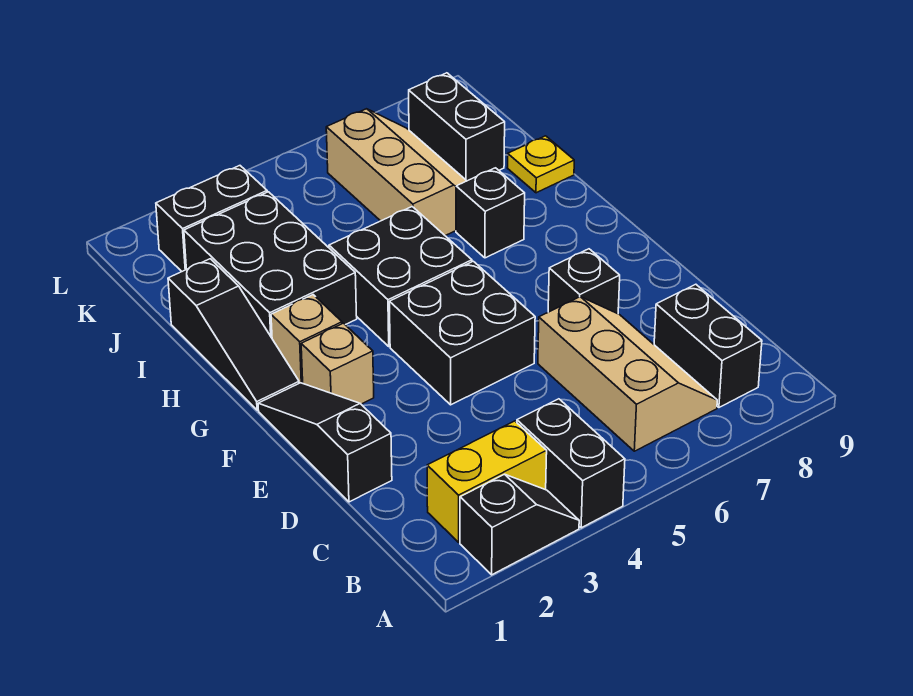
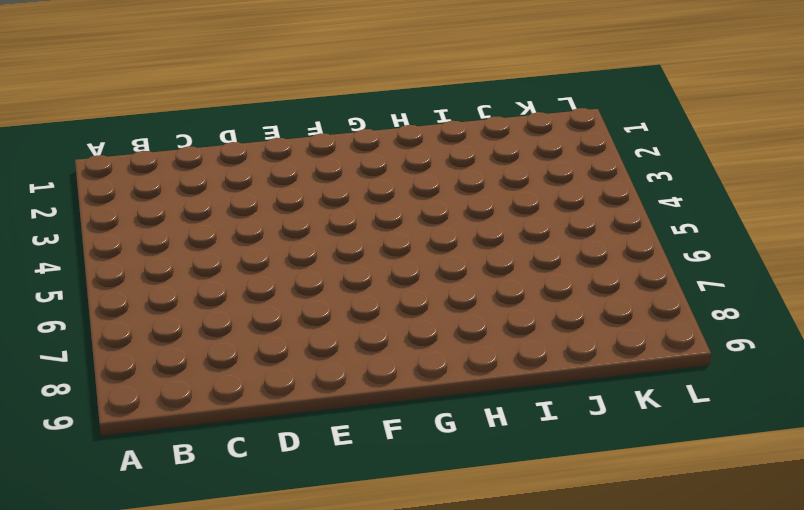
none -> black 1x2 slope [460,474,579,575]
none -> black 1x2 brick [517,399,625,528]
none -> yellow 1x2 brick [427,421,547,542]

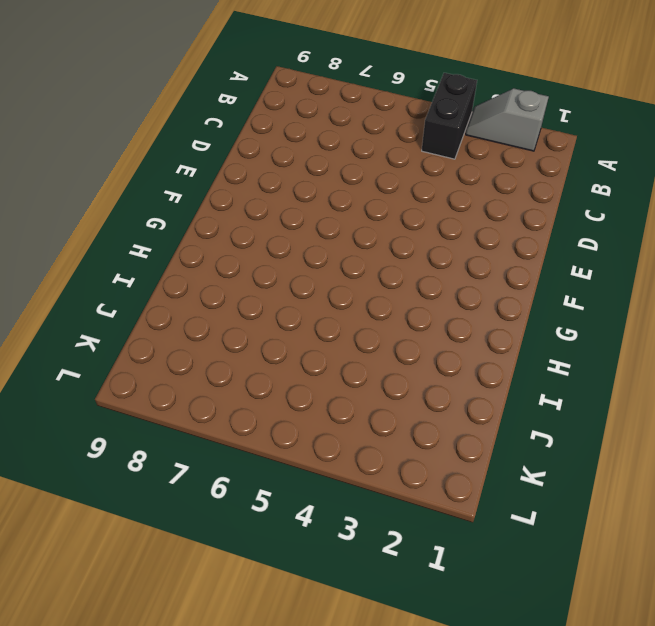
grey 1x2 slope [466,89,549,151] -> black 1x2 slope [460,474,579,575]
none -> yellow 1x2 brick [427,421,547,542]
none -> tan 2x3 slope [538,297,717,451]
none -> black 1x2 brick [654,284,762,407]

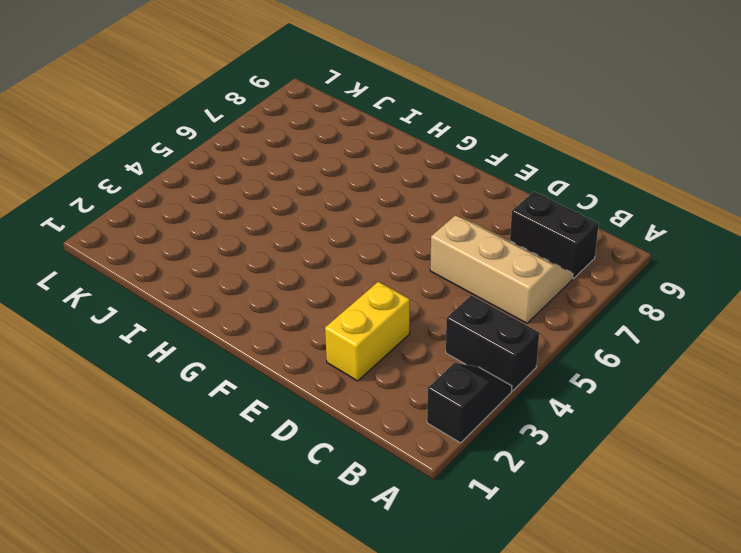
yellow 1x2 brick [325,282,410,381] -> yellow 1x2 brick moved to [427,421,547,542]
none -> black 1x3 slope [258,383,392,502]
none -> black 2x2 brick [389,261,535,405]
none -> black 1x1 brick [548,249,620,314]

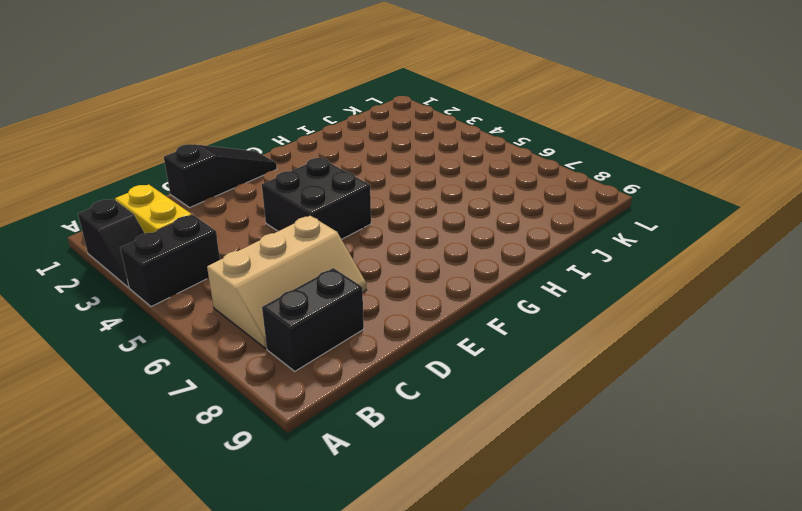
none -> black 1x1 brick [548,249,620,314]
none -> tan 1x1 brick [301,323,374,404]
none -> black 1x3 slope [168,259,299,410]

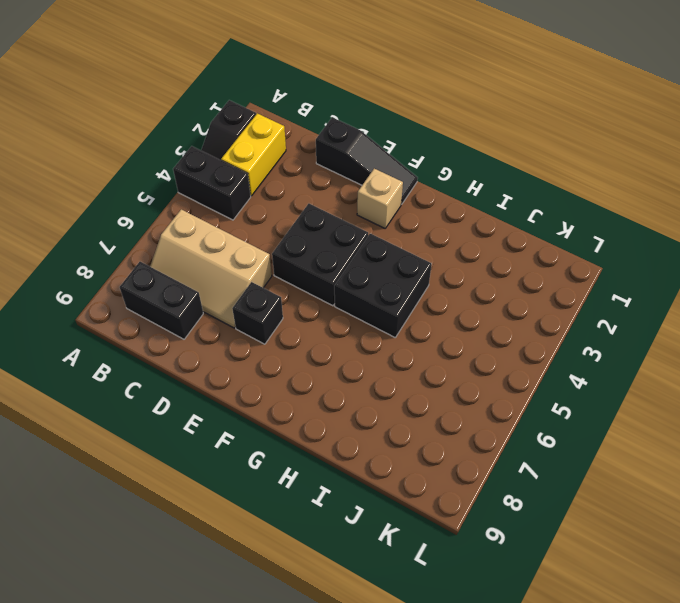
none -> black 1x3 slope [168,259,299,410]
none -> tan 1x1 brick [271,295,342,383]
none -> black 2x3 brick [184,192,357,338]

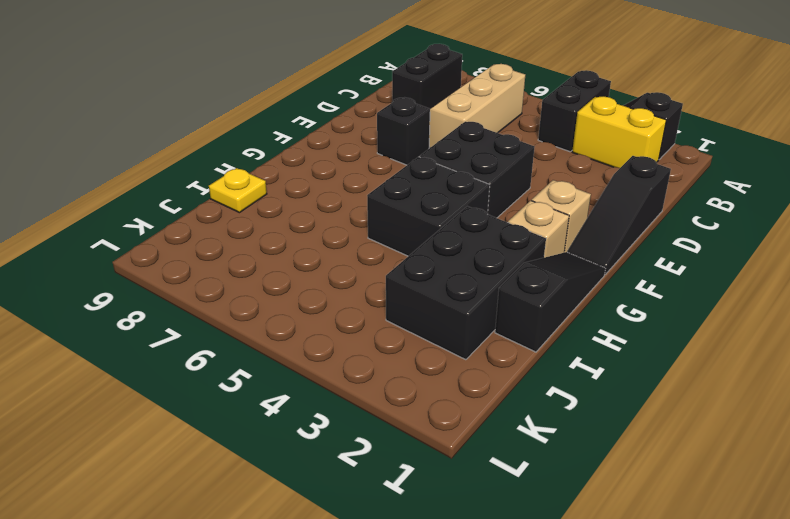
none -> black 1x1 brick [456,168,525,258]
none -> tan 2x3 slope [326,109,466,236]
none -> black 1x2 brick [409,73,505,181]

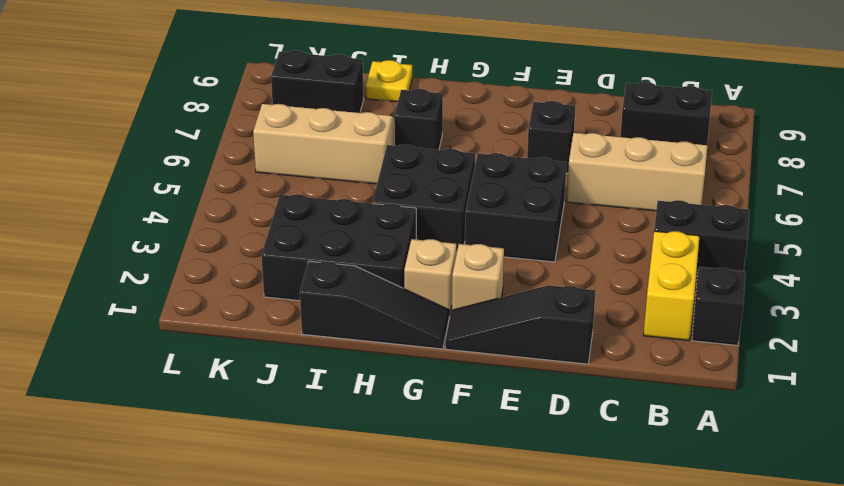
none -> black 1x2 brick [156,166,267,271]

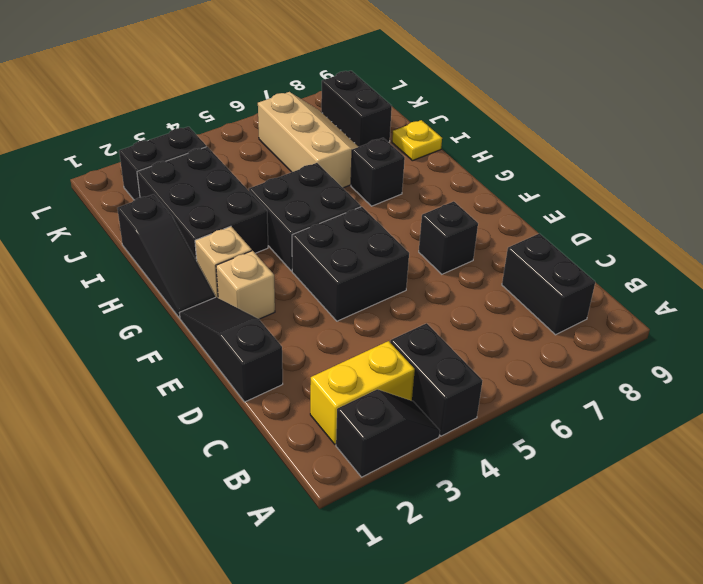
none -> tan 2x3 slope [538,297,717,451]

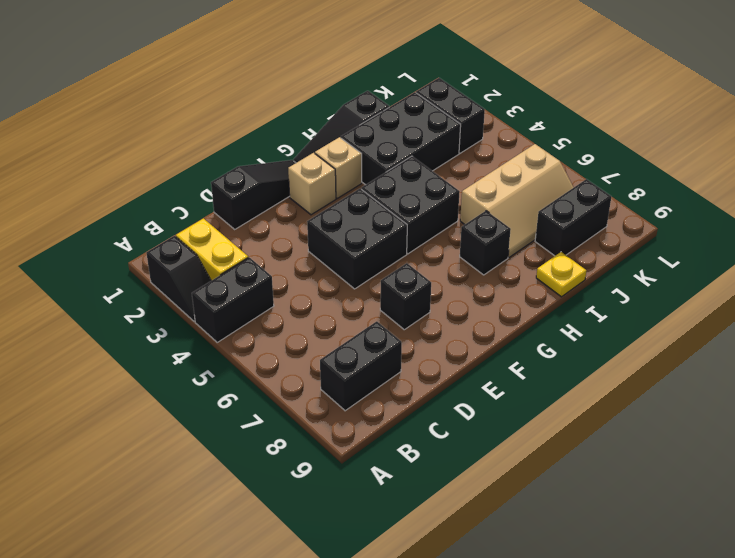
none -> tan 2x3 slope [538,297,717,451]

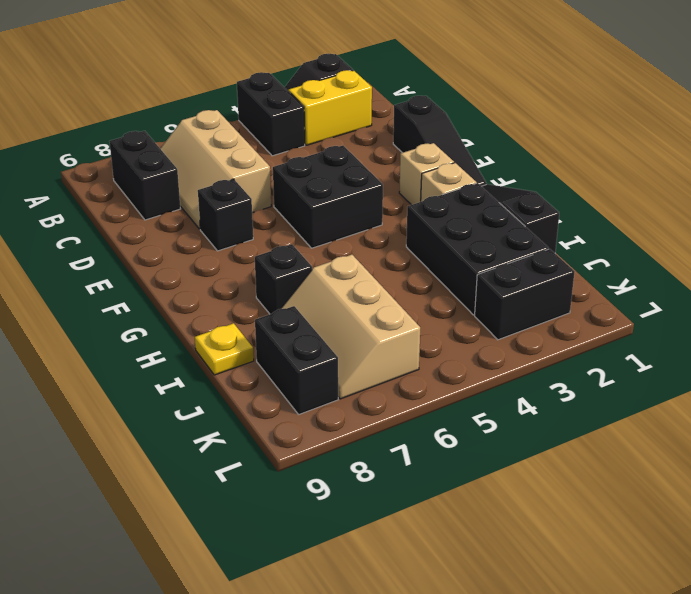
none -> black 2x2 brick [329,207,472,346]

